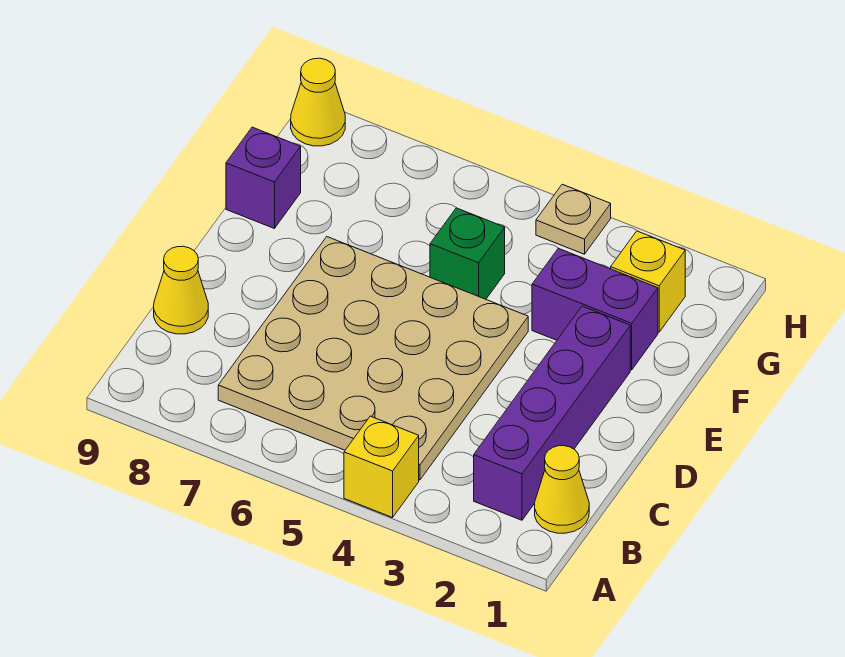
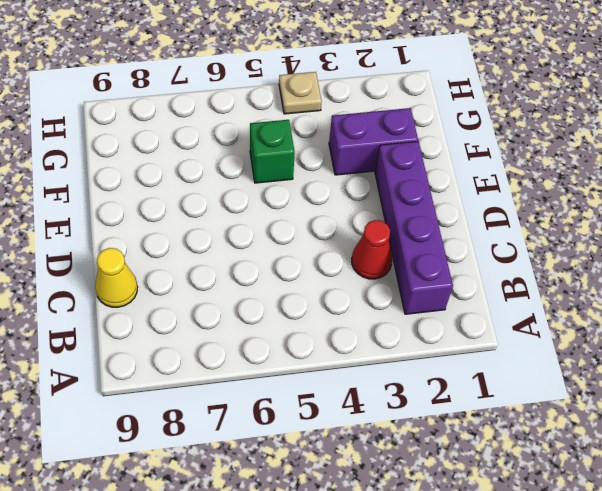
red 1x1 cone [352,220,392,279] -> none
none -> yellow 1x1 brick [344,416,419,518]
none -> yellow 1x1 cone [535,446,589,533]

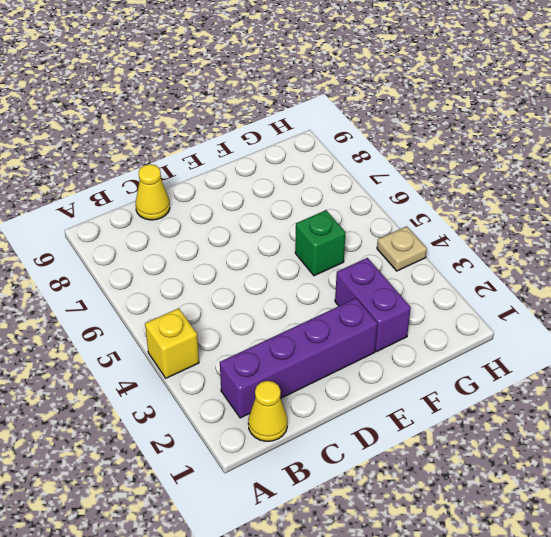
none -> tan 4x4 plate [218,237,528,480]
none -> purple 1x1 brick [226,127,301,229]

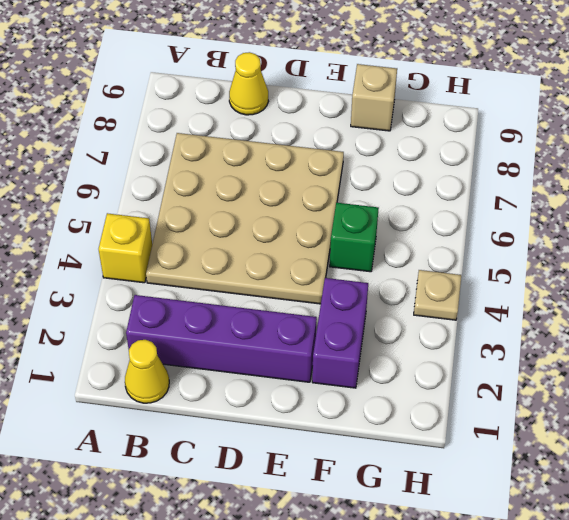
tan 1x1 brick [351,64,397,131] -> purple 1x1 brick [226,127,301,229]
none -> yellow 1x1 brick [611,231,685,332]
none -> yellow 1x1 cone [291,58,345,146]

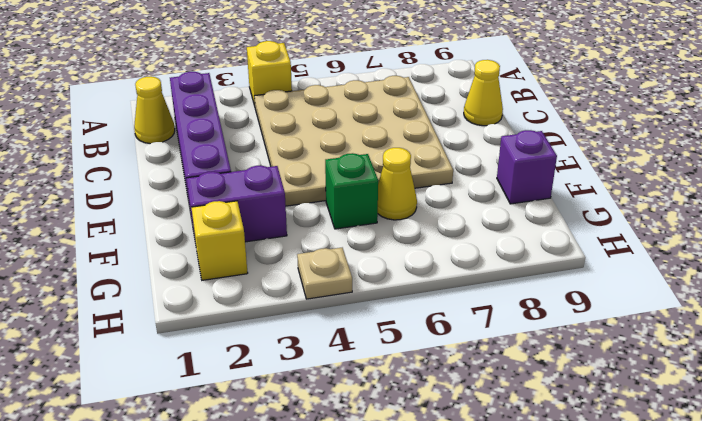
yellow 1x1 cone [378,148,417,220] -> yellow 1x1 cone moved to [291,58,345,146]

